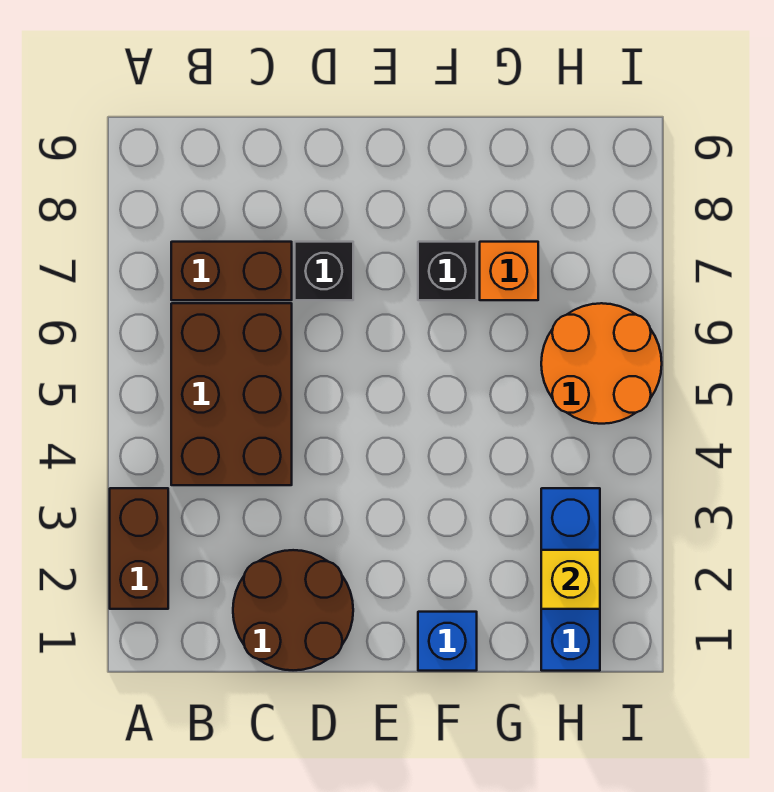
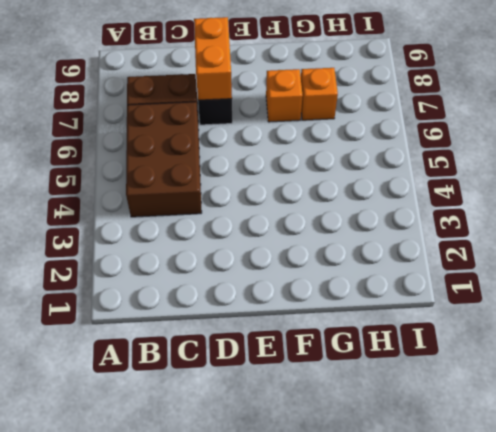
orange 1x2 brick [194,17,232,100] -> none
orange 1x1 brick [266,69,303,122] -> black 1x1 brick [418,242,477,300]
none -> brown 1x2 brick [110,488,168,609]
none -> brown 2x2 round brick [233,550,353,670]

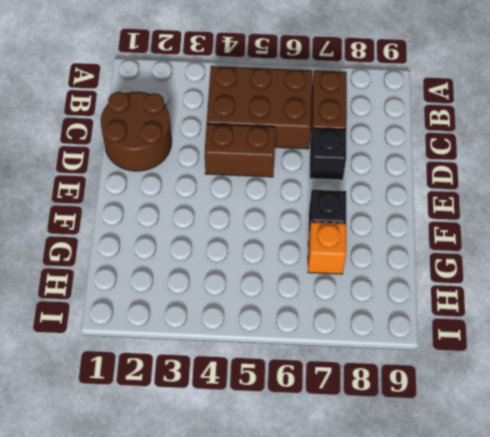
brown 1x2 brick [205,124,276,177] -> brown 1x2 brick moved to [110,488,168,609]
none -> blue 1x1 brick [418,612,477,671]
none -> blue 1x3 brick [541,488,600,671]

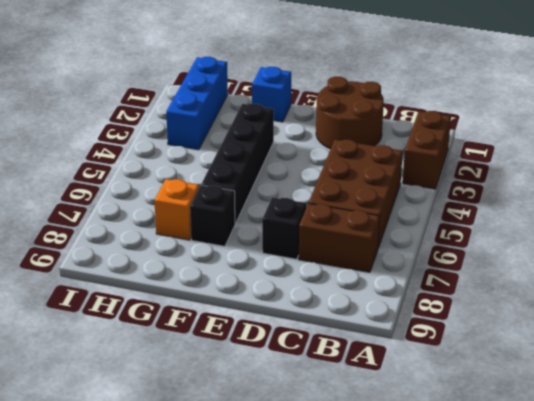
black 1x4 brick [201,104,274,224] -> none
none -> orange 2x2 round brick [541,303,662,424]
none -> yellow 1x1 brick [541,550,600,609]

